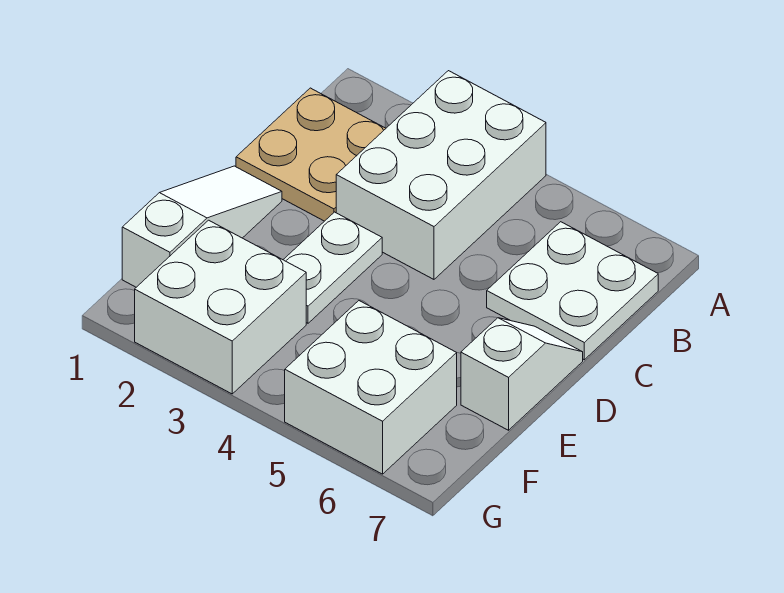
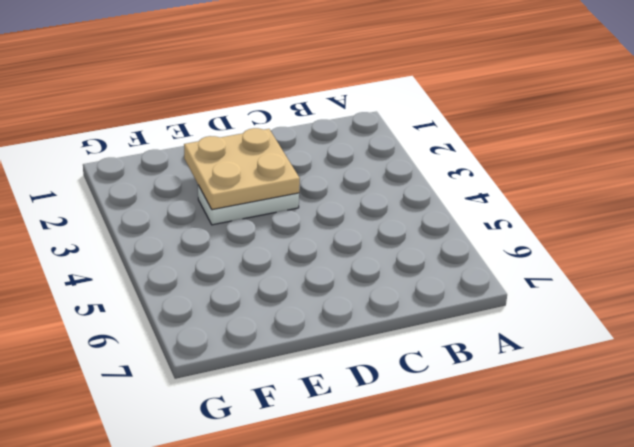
tan 2x2 plate [184,128,300,210] -> tan 2x2 plate moved to [236,88,386,221]
none -> white 2x3 brick [336,71,546,279]
none -> white 2x2 plate [487,222,658,360]

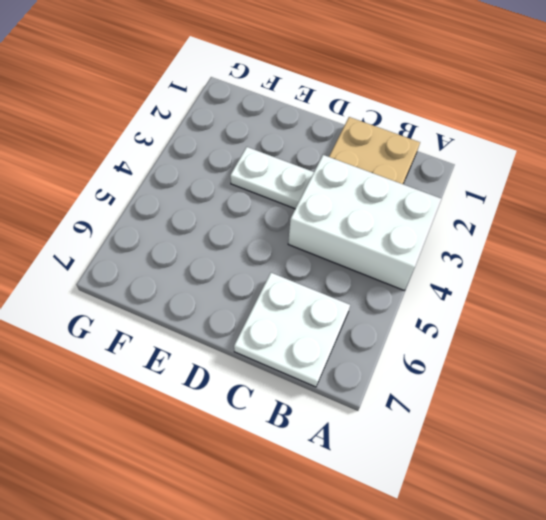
none -> white 1x3 slope [122,166,282,287]
none -> white 1x2 slope [461,318,583,430]

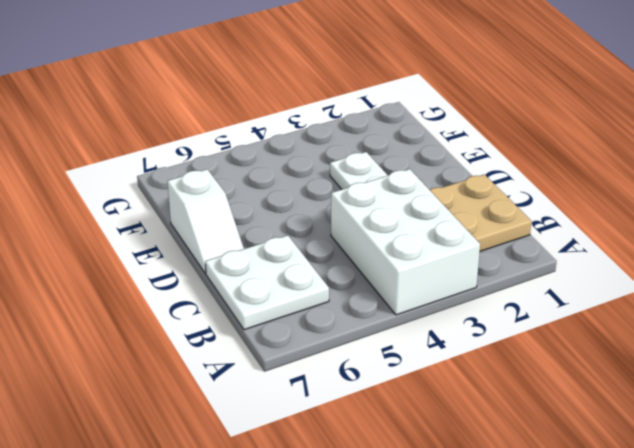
none -> white 1x3 slope [122,166,282,287]
none -> white 2x2 brick [135,220,306,394]

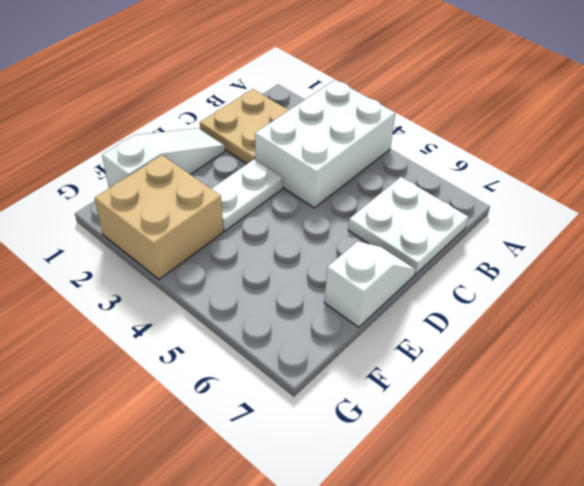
tan 2x2 brick [94,155,223,280] -> white 2x2 brick [135,220,306,394]
none -> white 2x2 brick [285,301,457,474]

